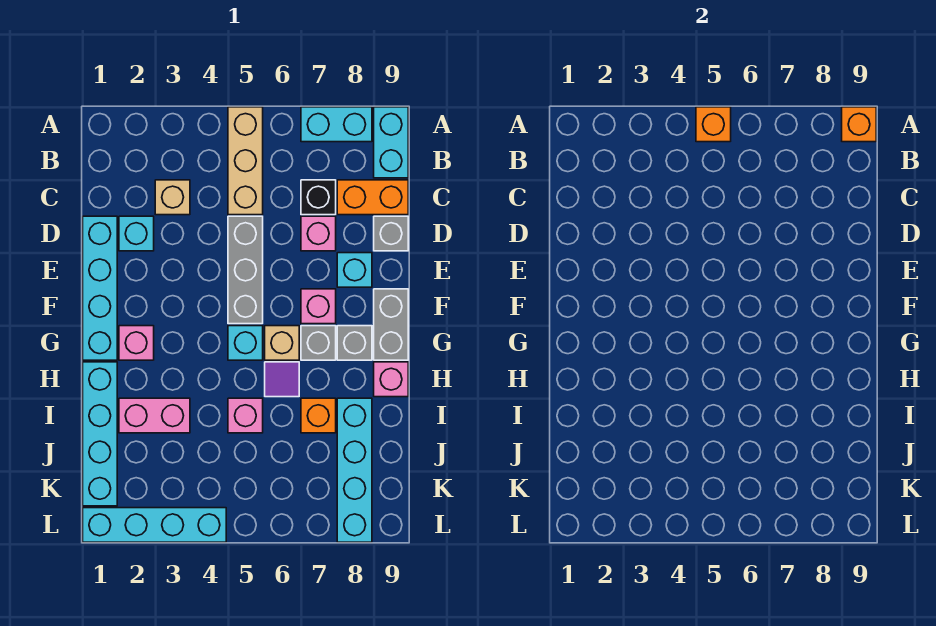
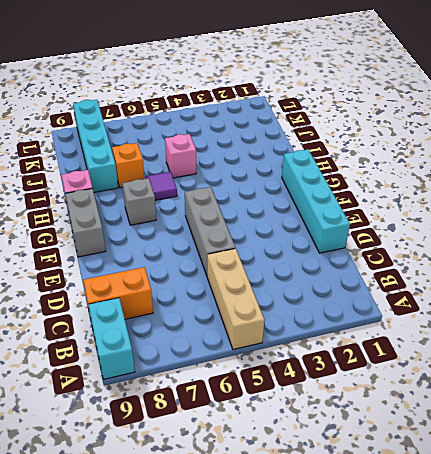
none -> cyan 1x2 brick [301,107,372,142]
none -> tan 1x1 brick [155,180,190,215]
none -> black 1x1 brick [301,180,336,215]

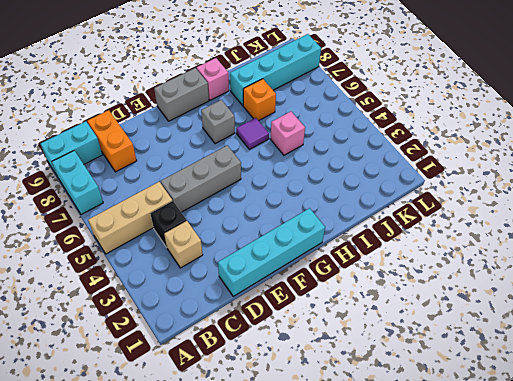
black 1x1 brick [150,201,187,247] -> black 1x1 brick moved to [301,180,336,215]
none -> cyan 1x1 brick [119,216,154,251]
none -> pink 1x1 brick [301,216,336,251]
none -> grey 1x1 brick [374,216,408,251]

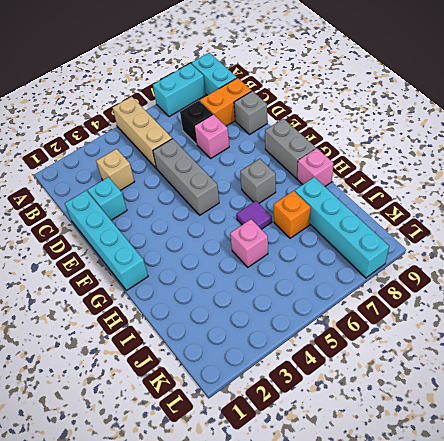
none -> cyan 1x1 brick [337,253,372,287]
none -> pink 1x1 brick [301,289,336,324]
none -> pink 1x1 brick [119,326,154,360]

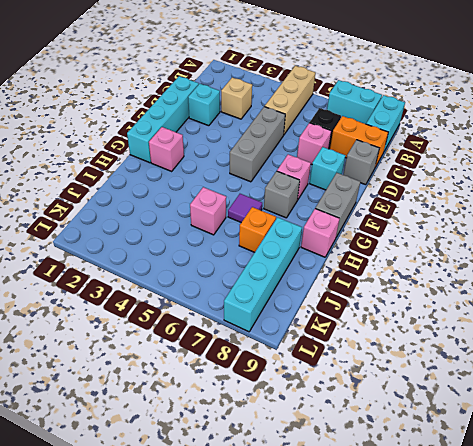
none -> cyan 1x1 brick [228,326,263,360]
none -> tan 1x1 brick [265,326,299,360]
none -> grey 1x1 brick [337,326,372,360]

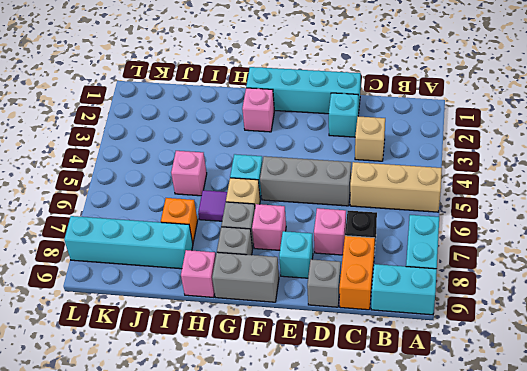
none -> cyan 1x4 brick [83,362,117,506]
none -> pink 1x2 brick [119,398,190,433]
none -> cyan 1x4 brick [83,508,226,542]

